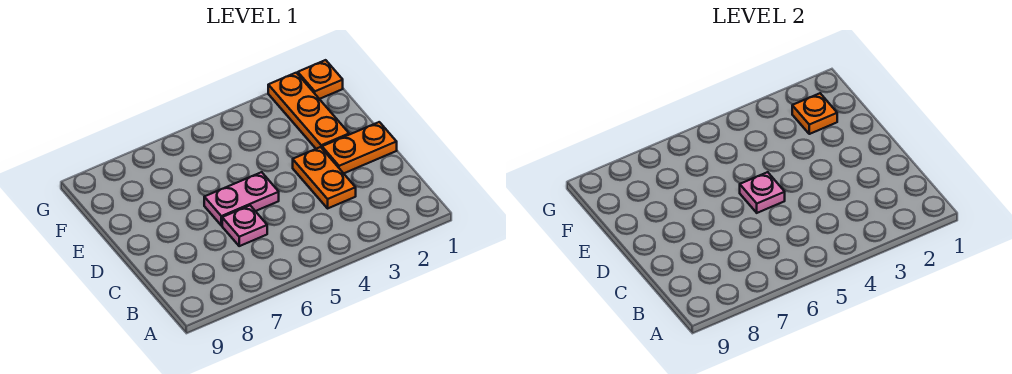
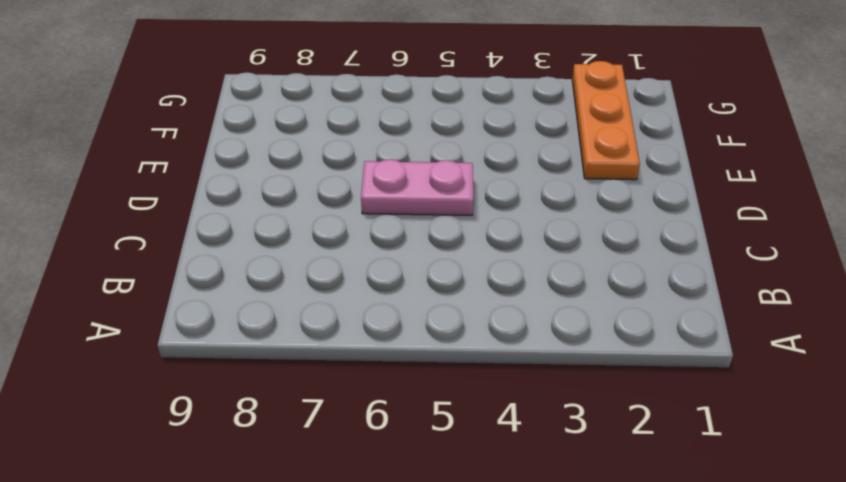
none -> orange 1x2 plate [293,147,356,208]
none -> pink 1x1 plate [222,206,267,246]

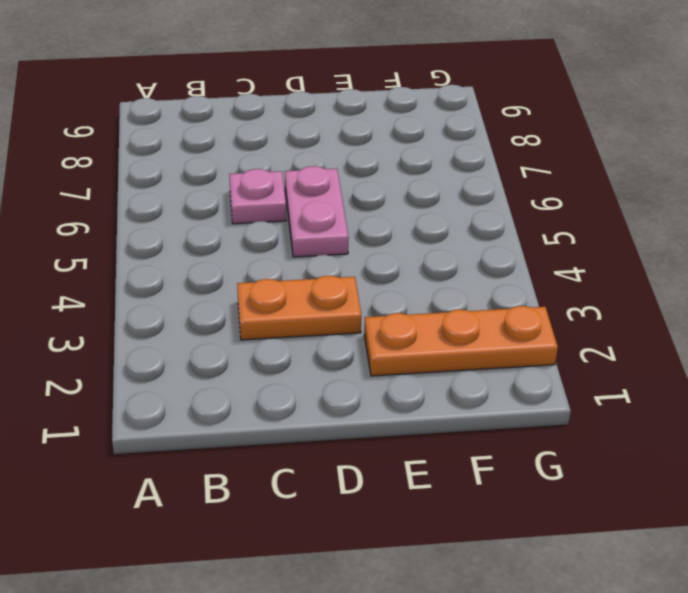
none -> orange 1x2 plate [322,122,397,173]
none -> orange 1x1 plate [298,60,343,99]

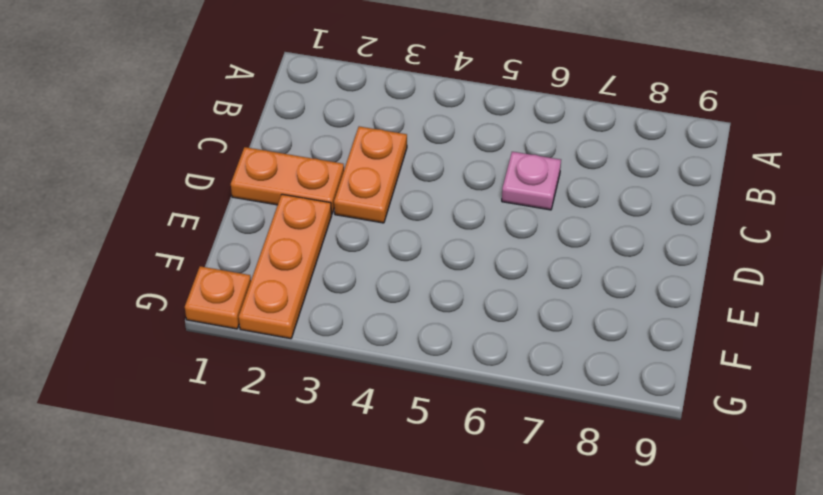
none -> pink 1x2 plate [204,172,279,226]
none -> pink 1x1 plate [740,172,785,213]

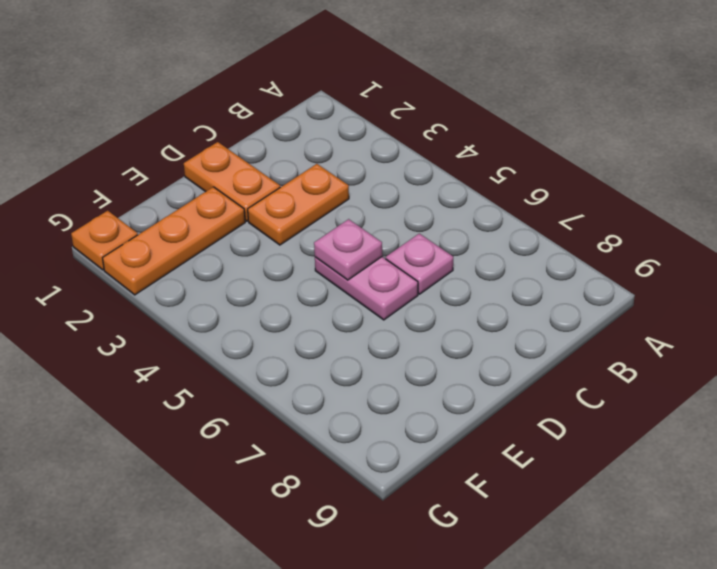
none -> orange 1x1 plate [792,93,837,134]

